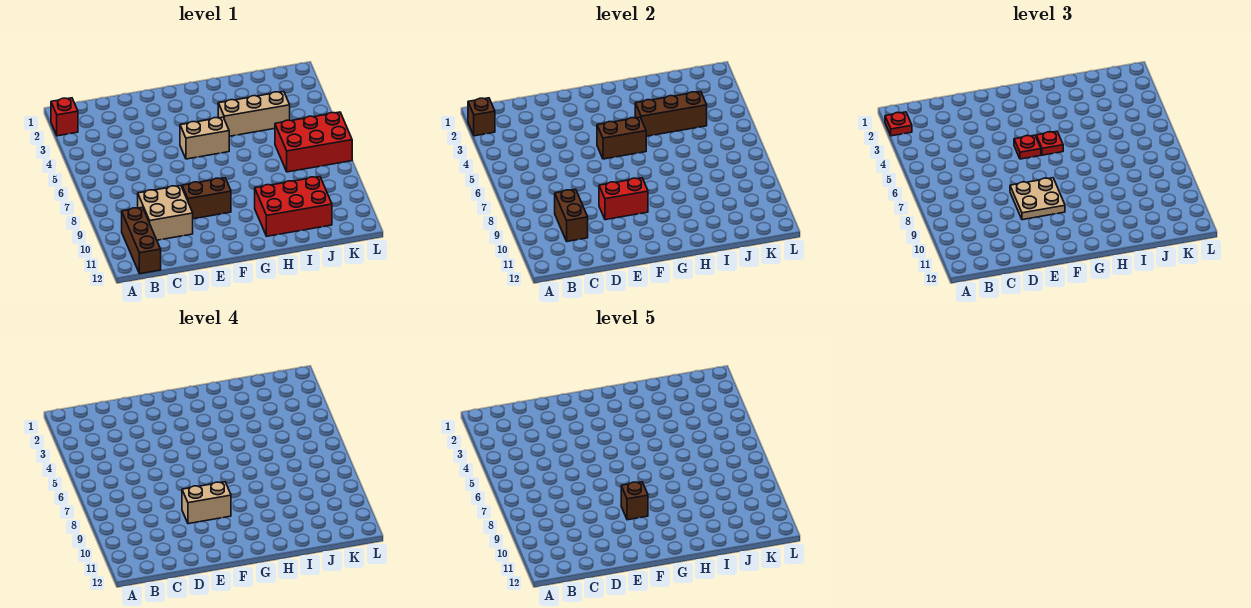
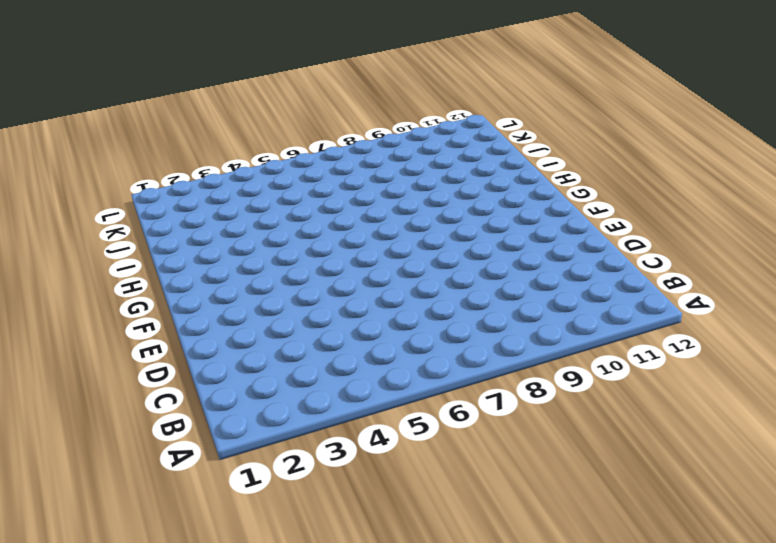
none -> red 1x1 brick [51,98,78,136]
none -> brown 1x3 brick [122,207,161,274]
none -> tan 2x2 brick [138,186,193,240]

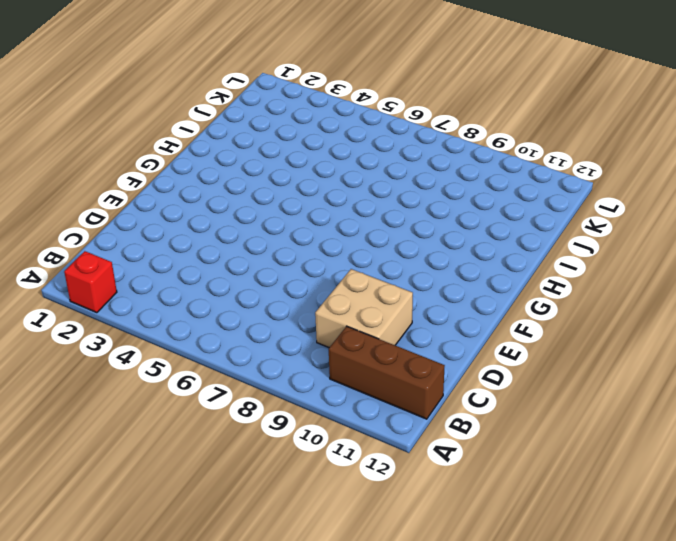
none -> brown 1x2 brick [182,178,231,219]
none -> tan 1x2 brick [180,117,229,159]
none -> tan 1x3 brick [218,91,290,136]

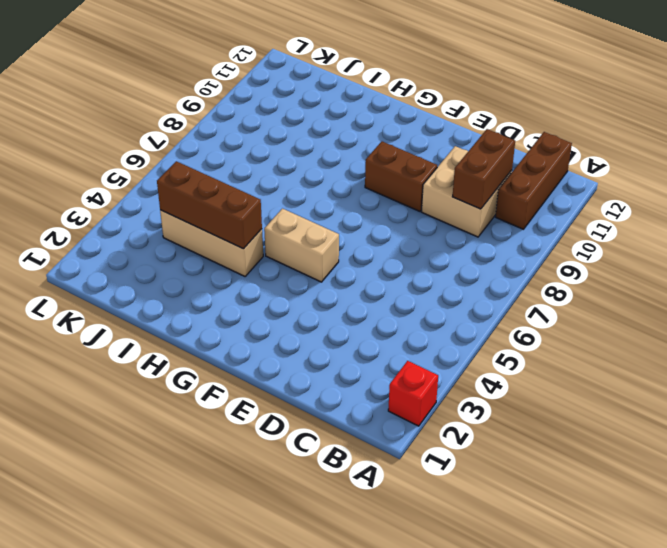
none -> red 2x3 brick [255,177,332,236]
none -> red 2x3 brick [275,112,352,172]
none -> brown 1x1 brick [468,98,495,136]

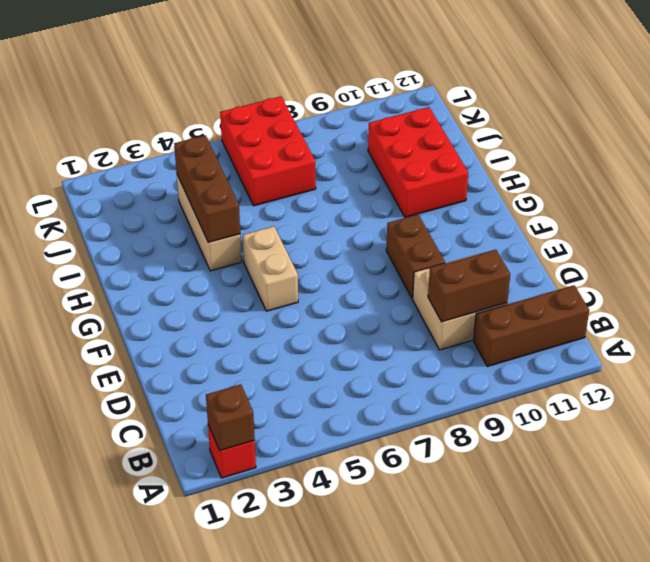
none -> red 1x2 brick [599,178,648,220]
none -> brown 1x2 brick [597,117,646,159]
none -> red 1x1 plate [885,112,912,136]

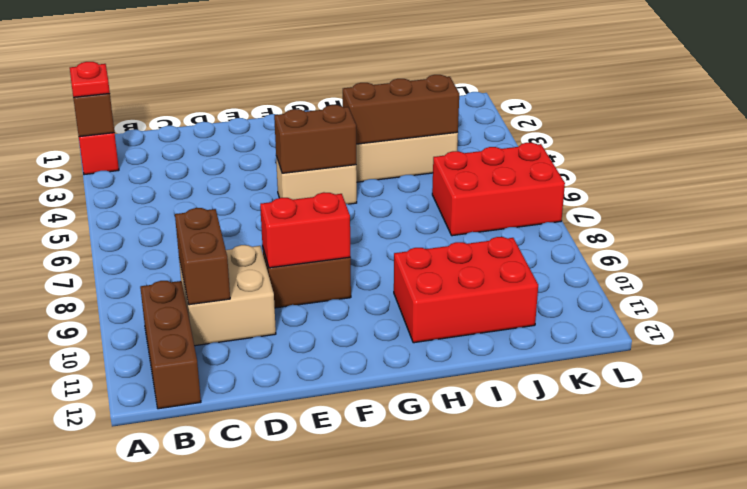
none -> tan 2x2 plate [1010,178,1065,220]
none -> red 1x1 plate [1014,135,1041,159]
none -> red 1x1 plate [1036,131,1063,155]

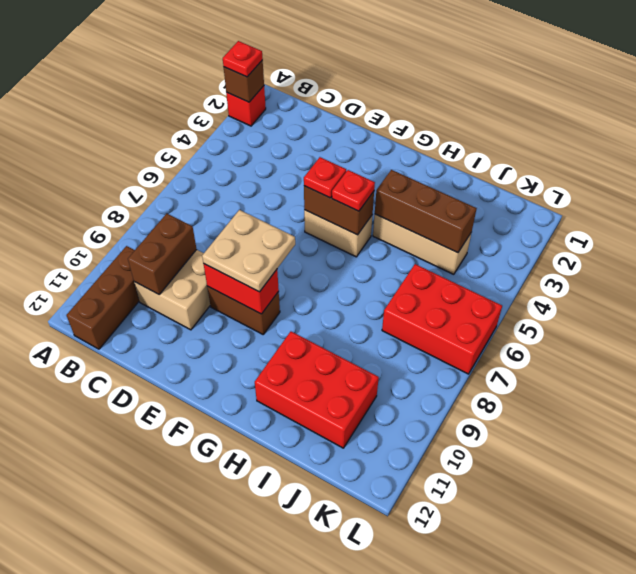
none -> tan 1x2 brick [182,482,231,524]
none -> brown 1x1 brick [621,482,648,520]

